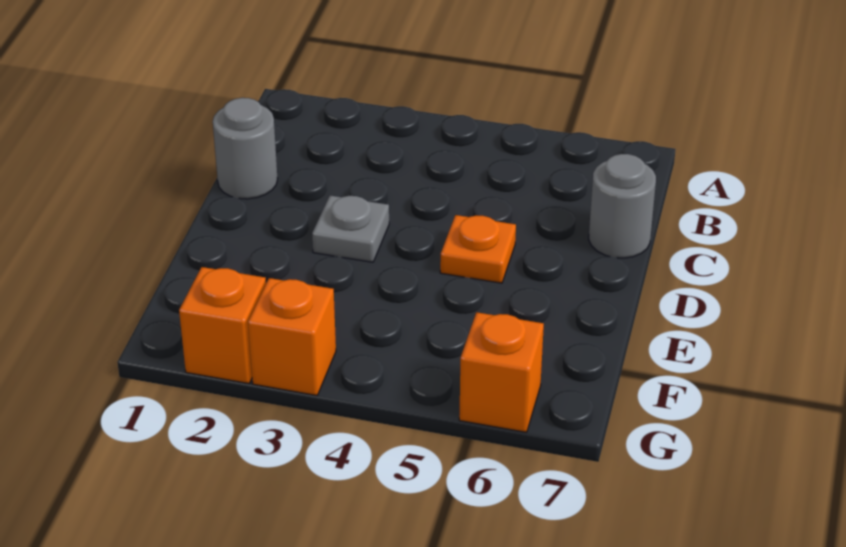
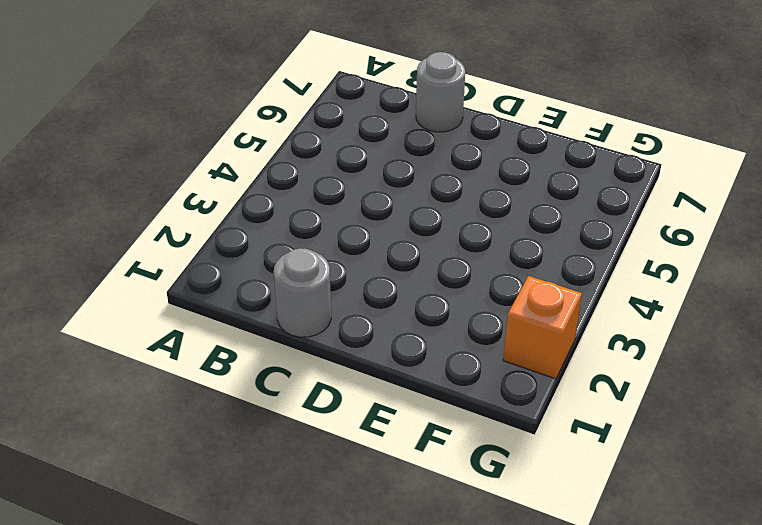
none -> grey 1x1 plate [312,195,389,262]
none -> orange 1x1 plate [440,215,516,283]

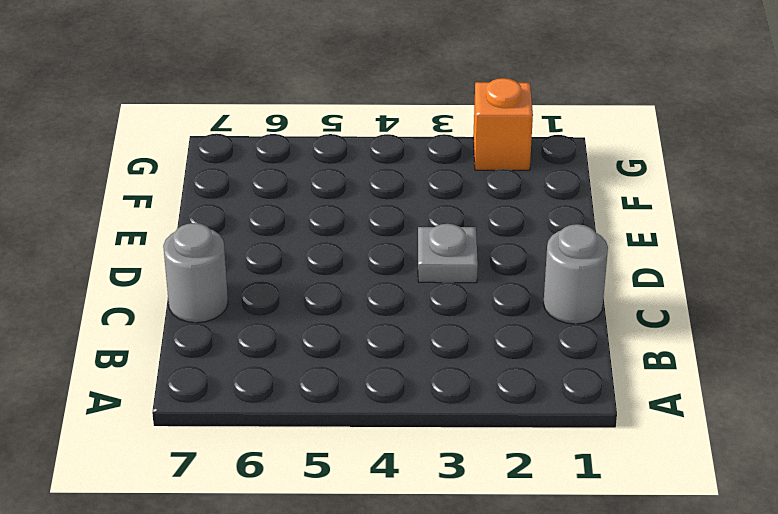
none -> orange 1x1 plate [440,215,516,283]
none -> orange 1x1 brick [248,278,336,396]

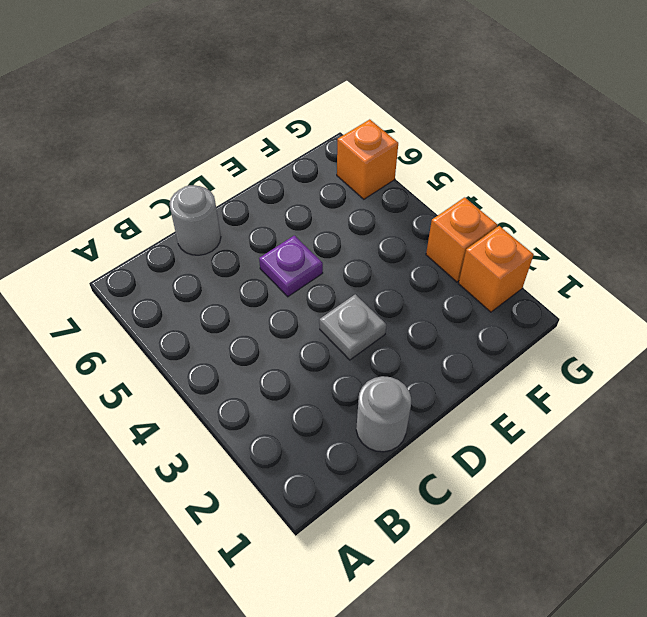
purple 1x1 plate [259,236,323,297] -> orange 1x1 plate [440,215,516,283]

